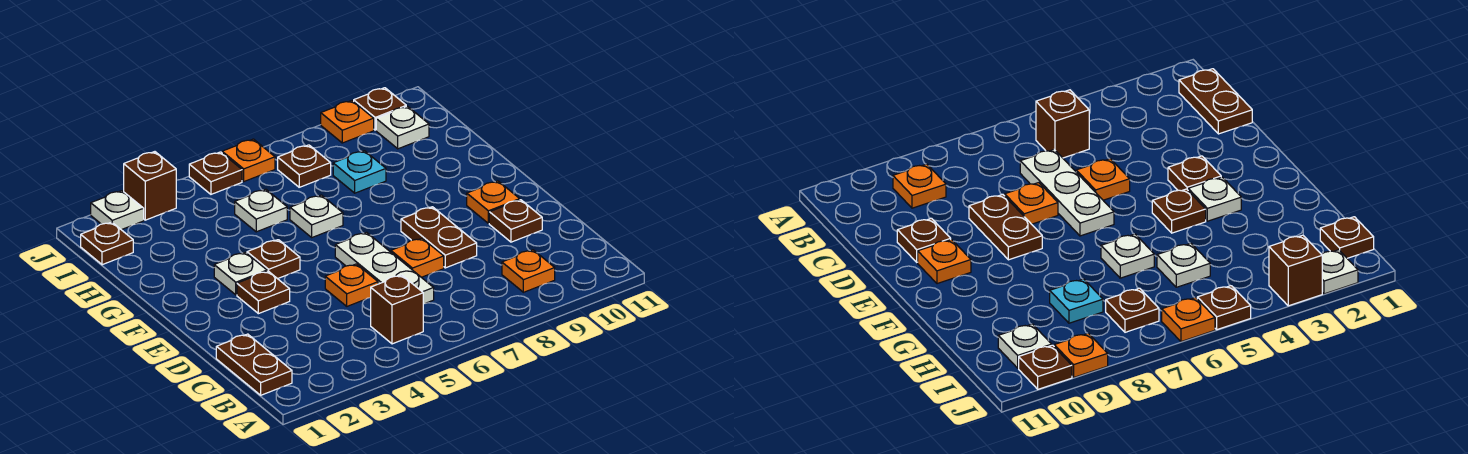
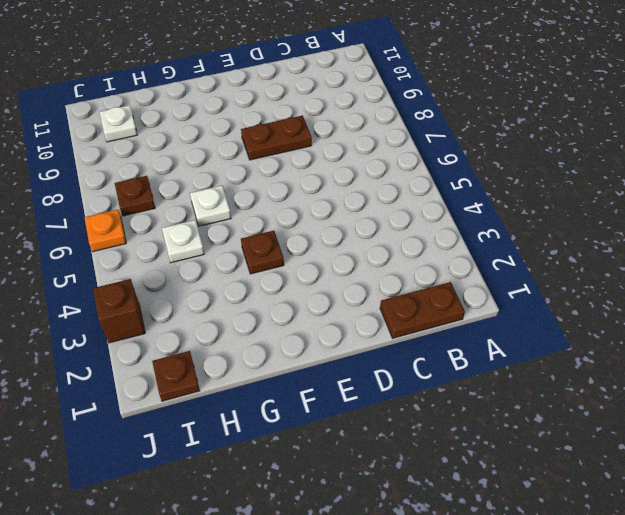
none -> brown 1x1 brick [370,275,423,344]
none -> orange 1x1 plate [502,250,555,292]
none -> white 1x3 plate [335,232,434,304]

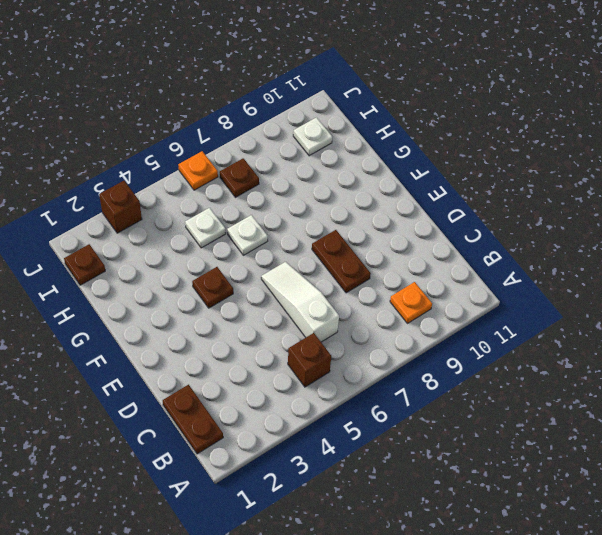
white 1x3 slope [261,262,339,342] -> white 1x3 plate [335,232,434,304]
none -> orange 1x1 plate [325,264,378,306]
none -> orange 1x1 plate [391,238,444,277]
none -> brown 1x1 plate [489,200,542,242]

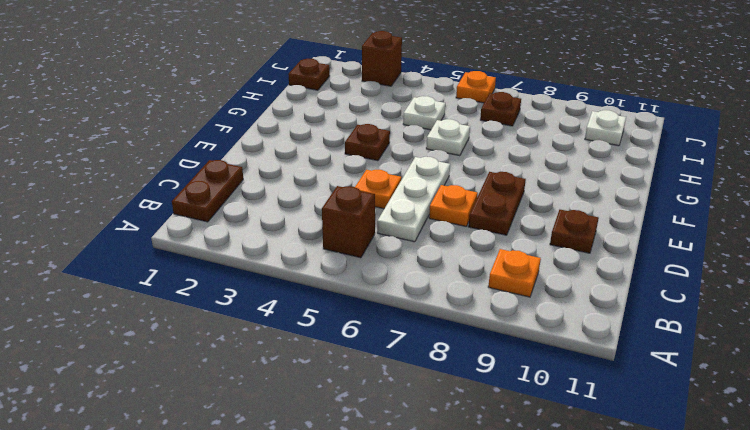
none -> brown 1x1 plate [237,271,290,314]
none -> orange 1x1 plate [467,181,520,223]
none -> white 1x1 plate [214,252,267,295]

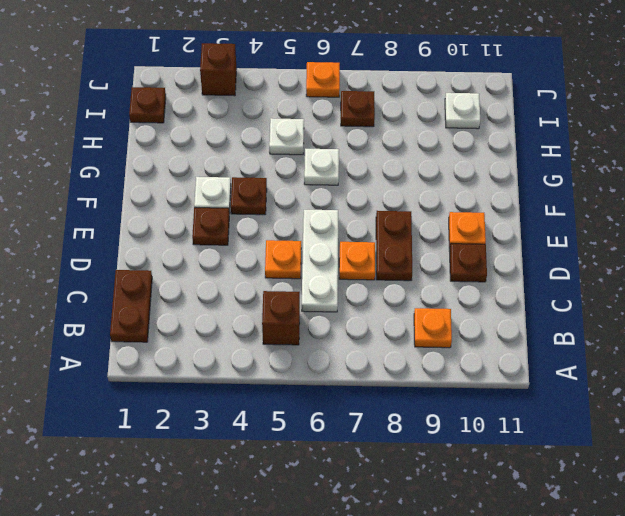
none -> cyan 1x1 plate [333,151,386,193]
none -> white 1x1 plate [91,191,144,230]
none -> brown 1x1 plate [189,152,242,194]

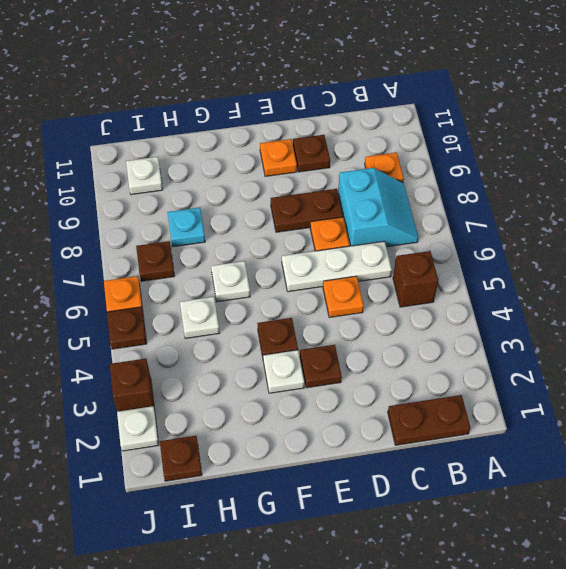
cyan 2x2 slope [338,168,418,247] -> none
none -> orange 1x1 plate [321,101,374,143]
none -> brown 1x1 plate [354,88,406,130]

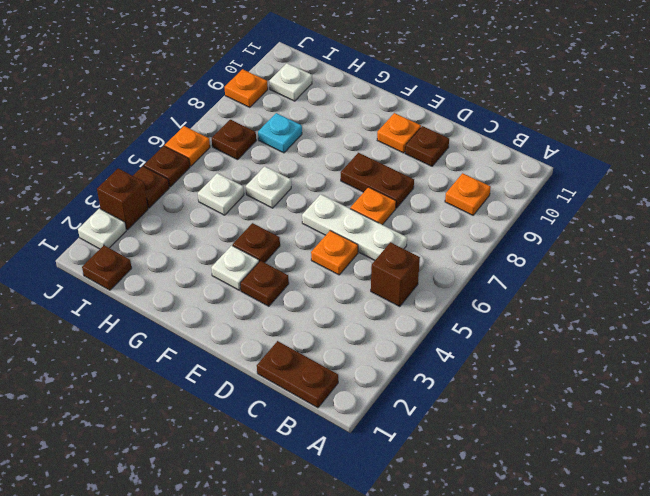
brown 1x1 plate [133,166,169,208] -> brown 1x1 plate moved to [354,88,406,130]

